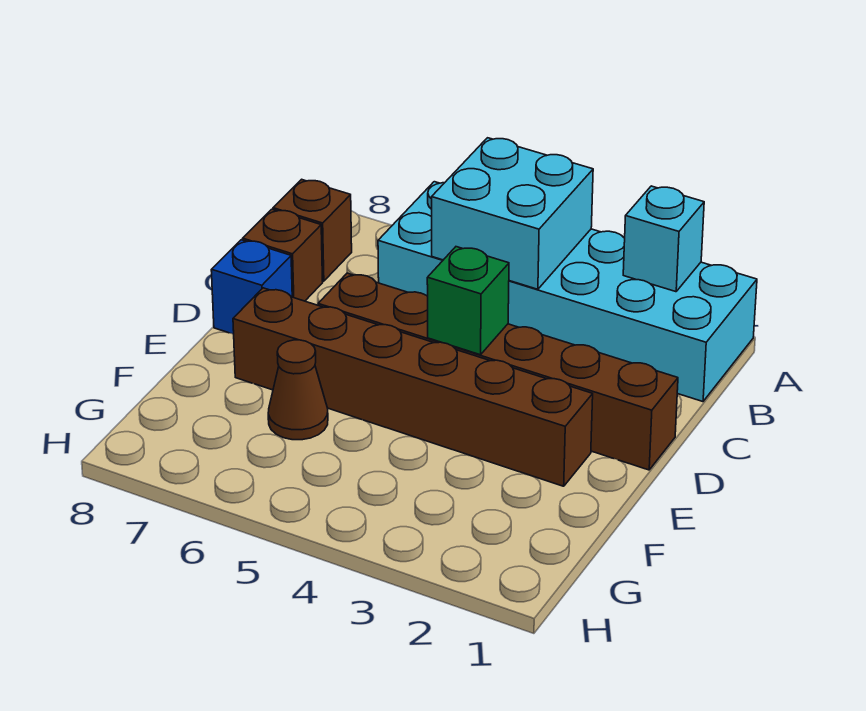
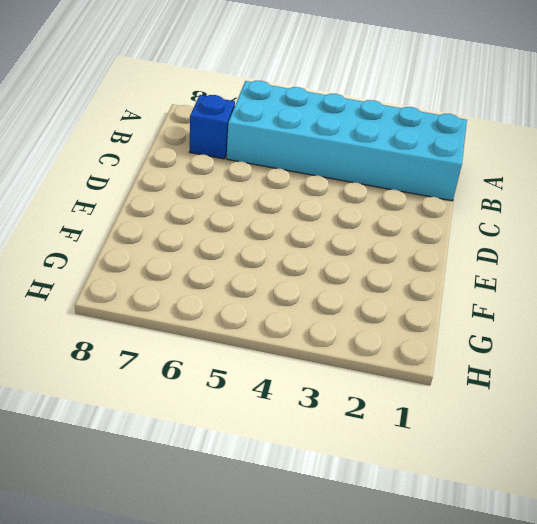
blue 1x1 brick [190,95,235,159] -> blue 1x1 brick moved to [211,240,292,334]
none -> brown 1x1 brick [273,179,352,281]
none -> brown 1x1 brick [243,209,323,301]

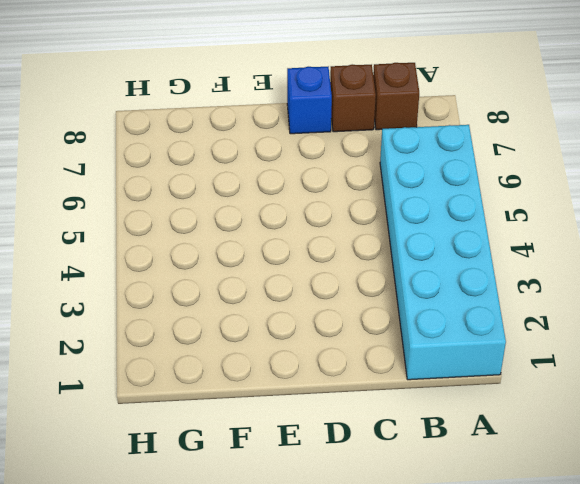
none -> brown 1x6 brick [318,273,678,470]
none -> brown 1x6 brick [233,288,593,486]

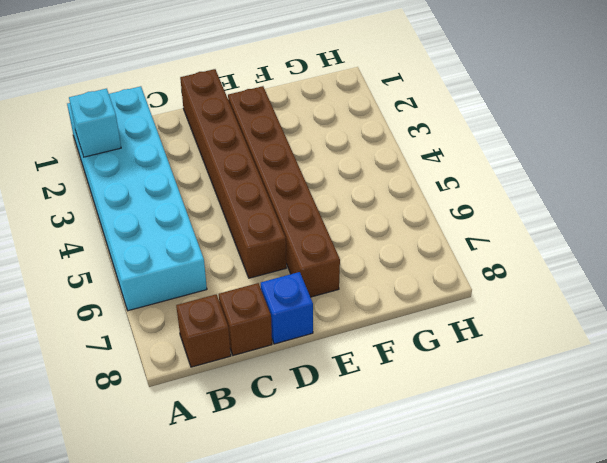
none -> brown 1x1 cone [268,340,328,440]
none -> cyan 2x2 brick [432,138,593,289]

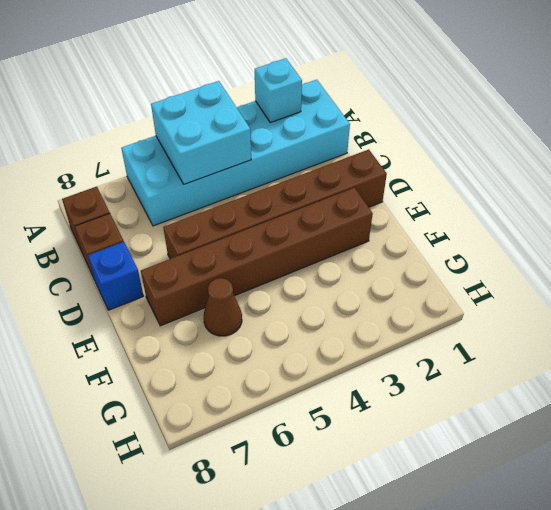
none -> green 1x1 brick [427,247,509,355]

